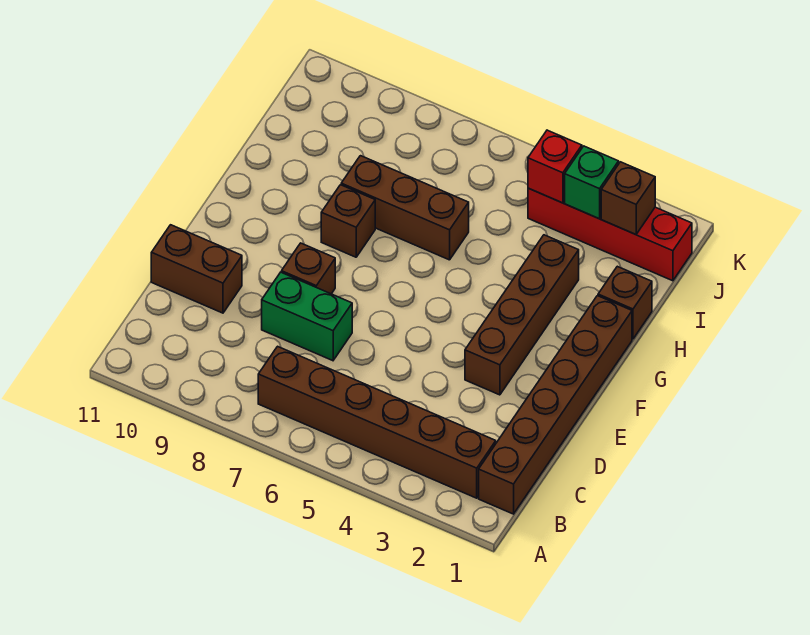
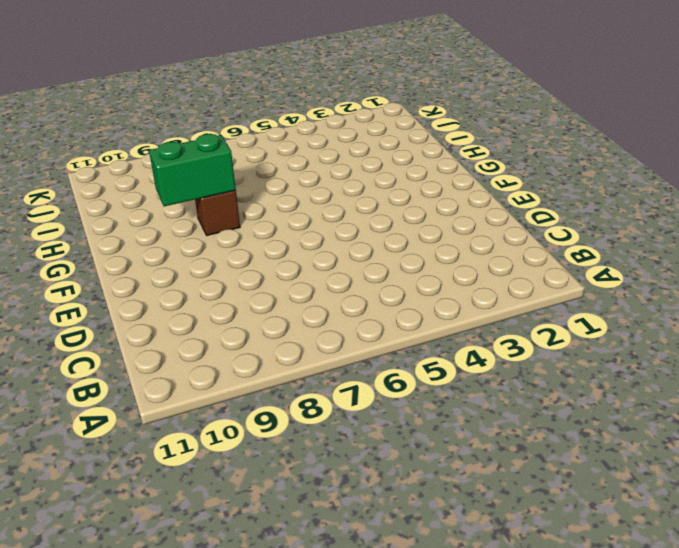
green 1x2 brick [149,134,236,206] -> green 1x2 brick moved to [262,272,352,361]
none -> brown 1x6 brick [479,296,632,514]
none -> brown 1x6 brick [258,346,496,498]
none -> brown 1x2 brick [151,225,242,313]

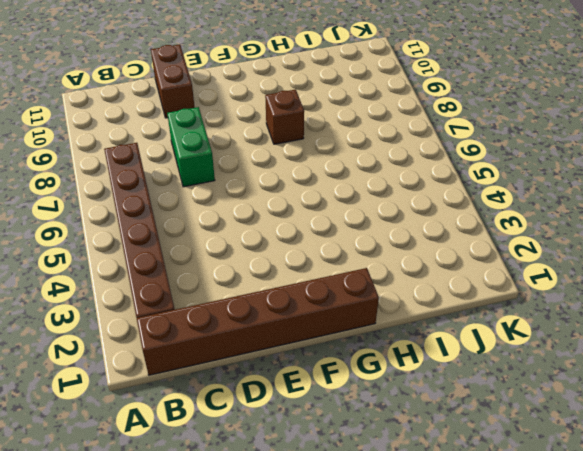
none -> brown 1x4 brick [465,235,579,395]
none -> brown 1x1 brick [282,243,335,294]
none -> brown 1x1 brick [598,266,652,339]

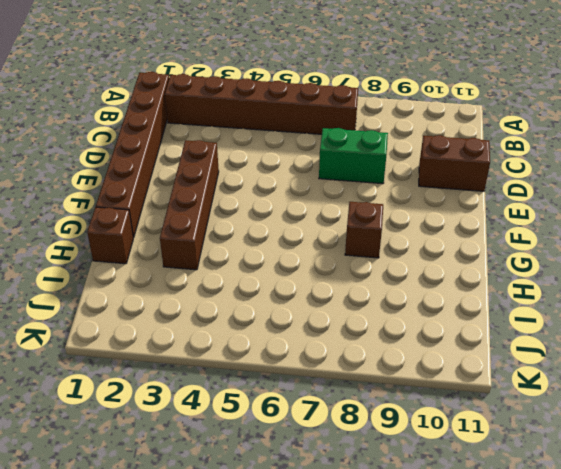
none -> brown 1x1 brick [282,243,335,294]
none -> brown 1x3 brick [341,156,469,260]
none -> red 1x4 brick [528,188,692,281]

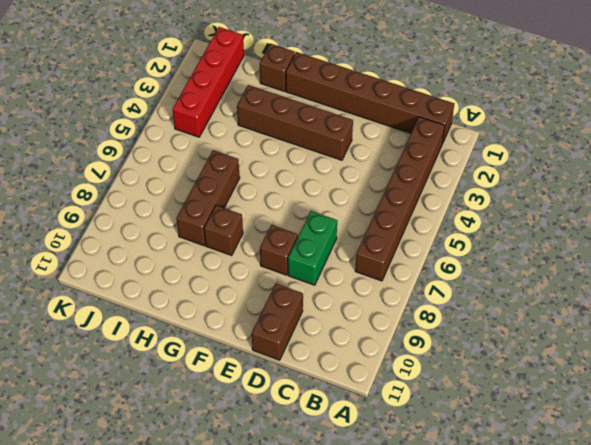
none -> brown 1x1 brick [601,162,655,234]
none -> green 1x1 brick [565,146,619,219]
none -> red 1x1 brick [528,130,582,203]

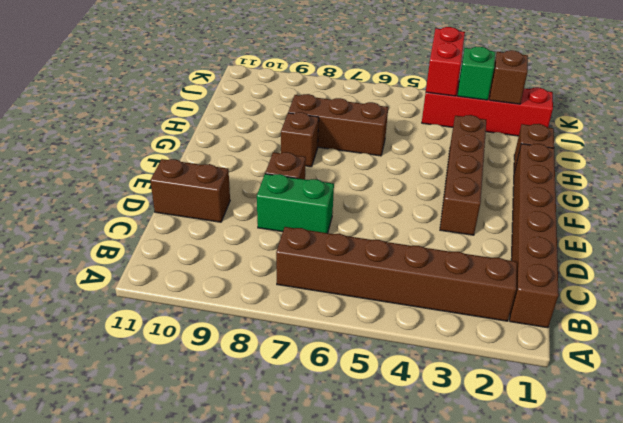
red 1x2 brick [426,27,465,96] -> red 1x1 brick [528,130,582,203]

